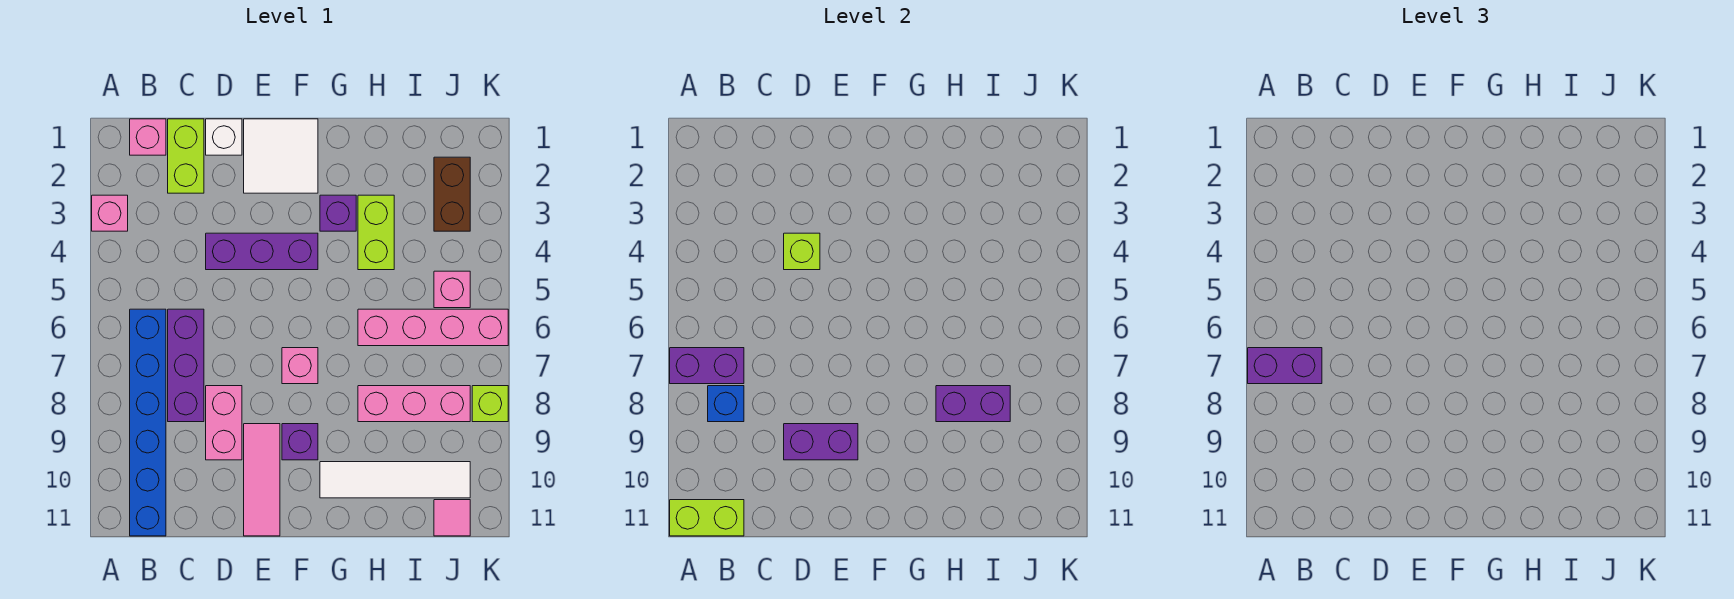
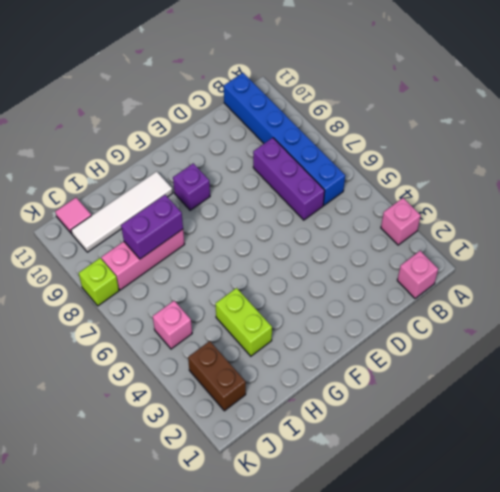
none -> lime 1x2 brick [168,119,204,193]
none -> white 1x1 brick [206,119,242,155]
none -> purple 1x3 brick [206,233,318,270]

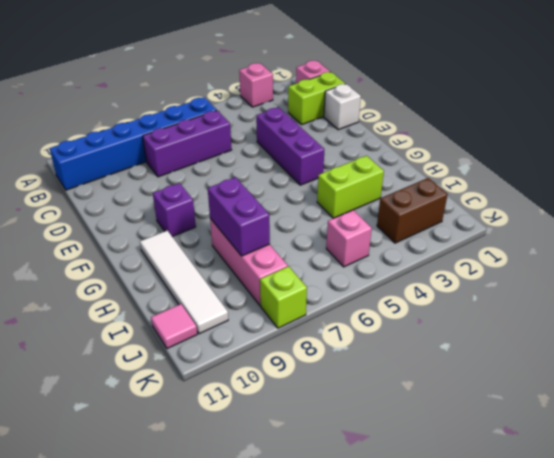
none -> pink 1x2 brick [206,386,242,460]
none -> white 2x2 tile [244,119,318,193]
none -> pink 1x3 tile [244,424,280,536]

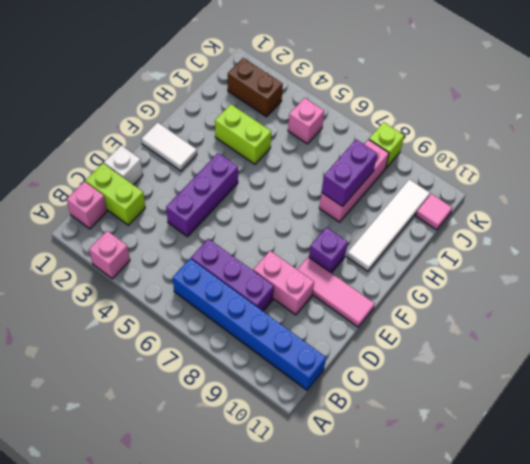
white 1x2 tile [141,122,197,171] -> white 2x2 tile [244,119,318,193]
none -> pink 1x1 brick [282,348,318,384]
none -> purple 1x1 brick [320,195,356,231]
none -> pink 1x4 brick [358,309,508,346]

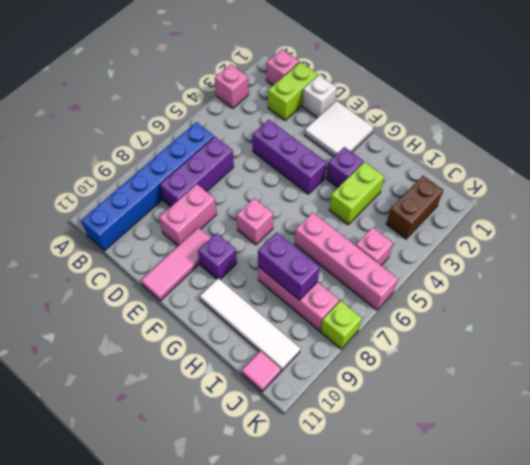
none -> purple 1x2 brick [670,348,744,384]
none -> lime 1x2 brick [670,500,744,536]
none -> blue 1x1 brick [708,386,744,422]

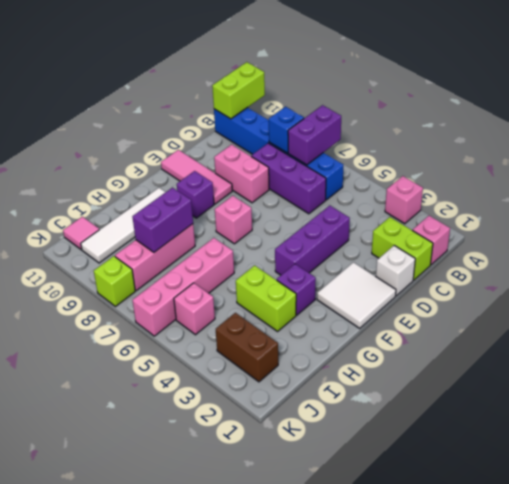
none -> lime 1x1 brick [784,233,820,270]
none -> purple 1x2 brick [784,424,858,460]
none -> purple 1x2 brick [1248,348,1322,384]

